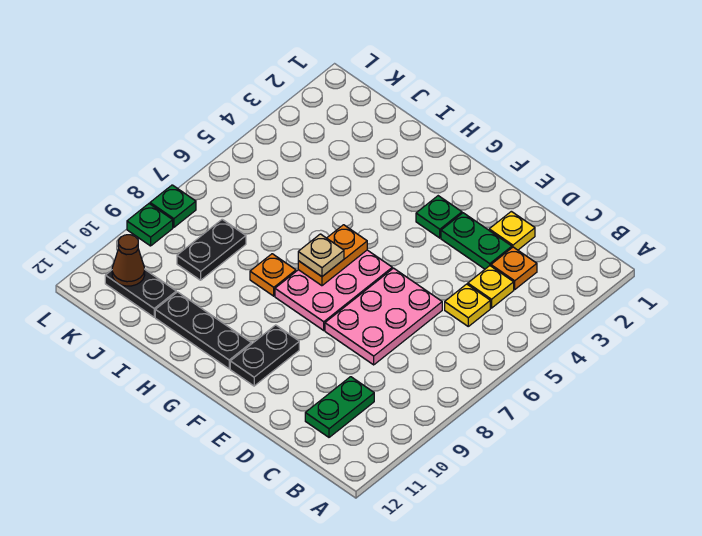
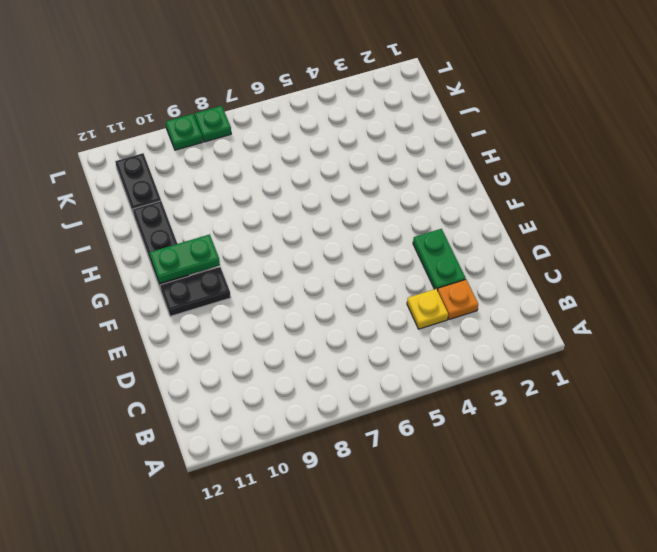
green 1x2 plate [150,234,220,283] -> green 1x2 plate moved to [305,377,374,437]
none -> yellow 1x1 plate [445,284,490,326]
none -> yellow 1x1 plate [489,211,535,250]
none -> pink 2x3 plate [325,268,442,365]

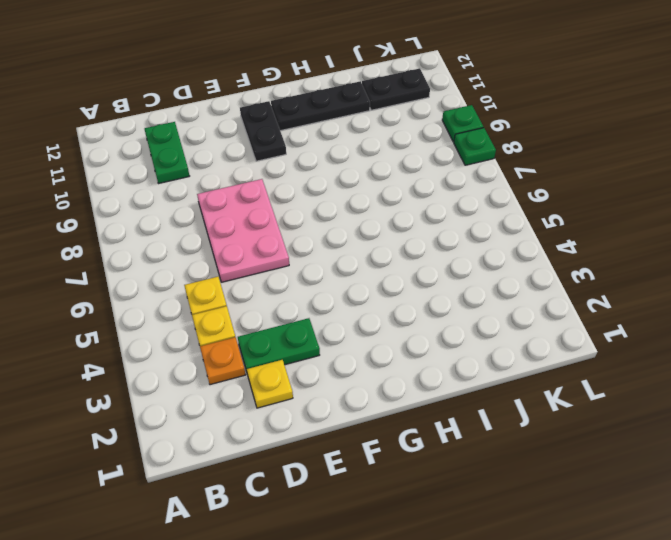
none -> green 1x1 plate [416,196,462,238]
none -> pink 2x3 plate [275,250,392,330]
none -> orange 1x1 plate [250,254,296,296]

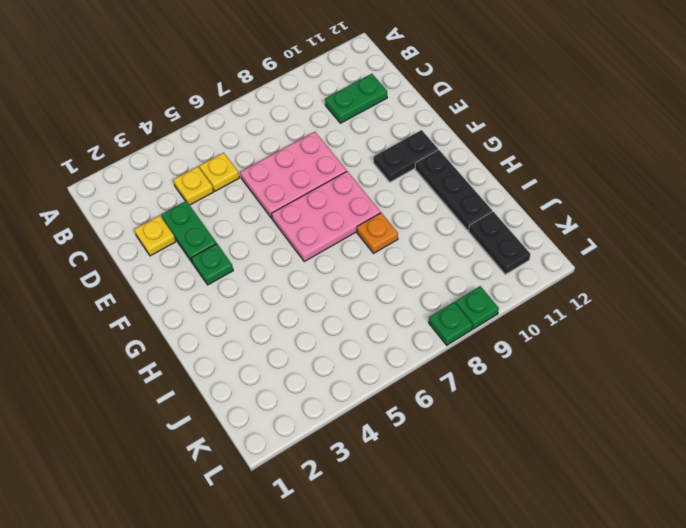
none -> orange 1x1 plate [491,247,537,289]
none -> black 1x2 plate [177,219,246,280]
none -> orange 1x2 plate [298,225,367,286]

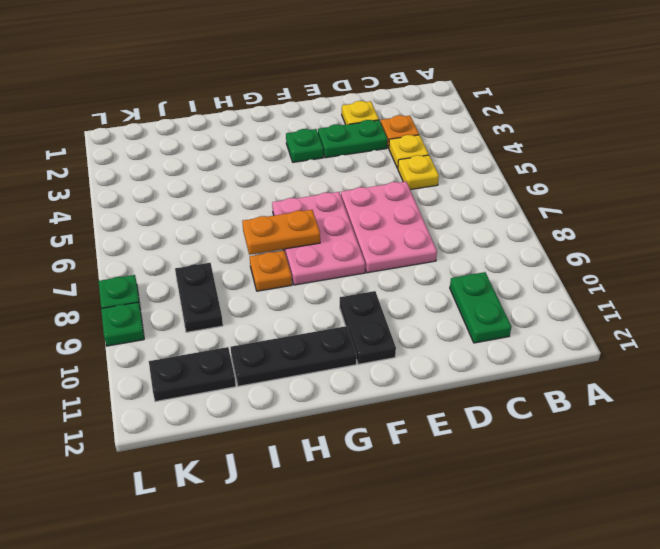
orange 1x2 plate [242,210,320,255] -> orange 1x2 plate turned to [298,225,367,286]
none -> brown 1x1 cone [112,235,145,286]
none -> tan 1x1 plate [298,234,344,276]

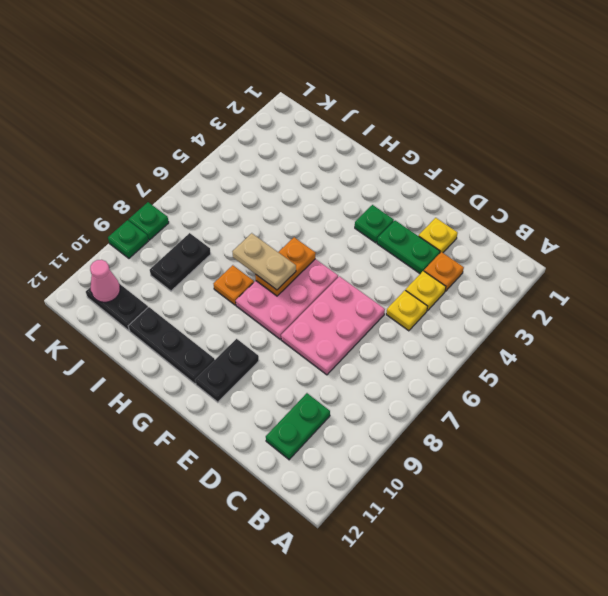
tan 1x2 plate [232,233,296,290] -> tan 1x1 plate [298,234,344,276]
pink 1x1 cone [90,260,120,302] -> brown 1x1 cone [112,235,145,286]

